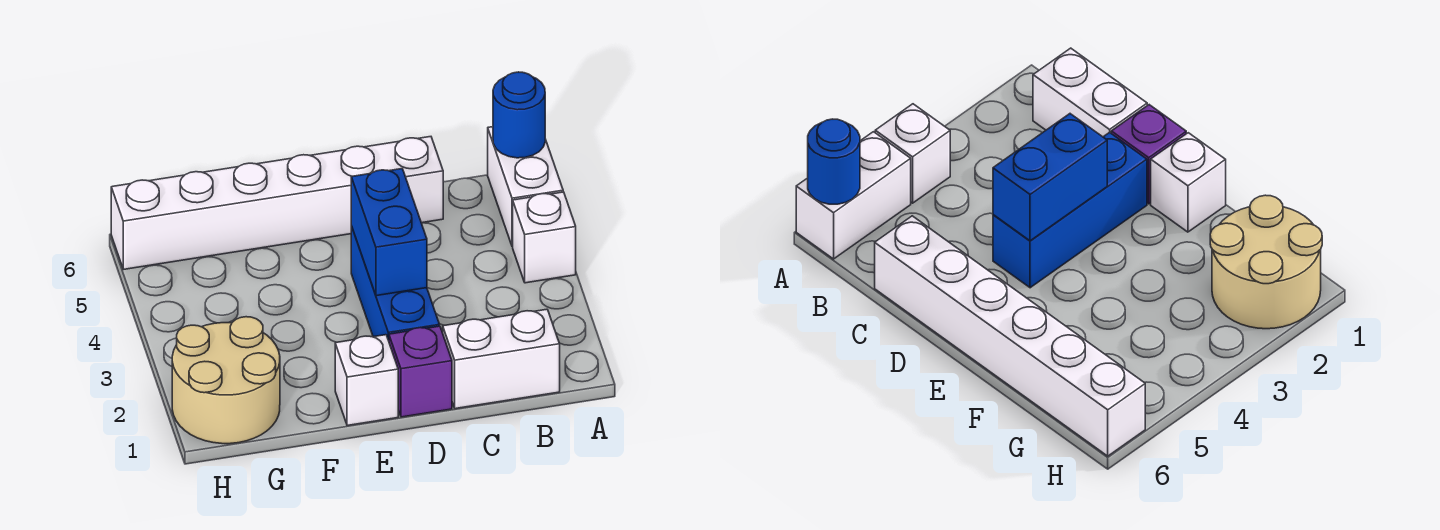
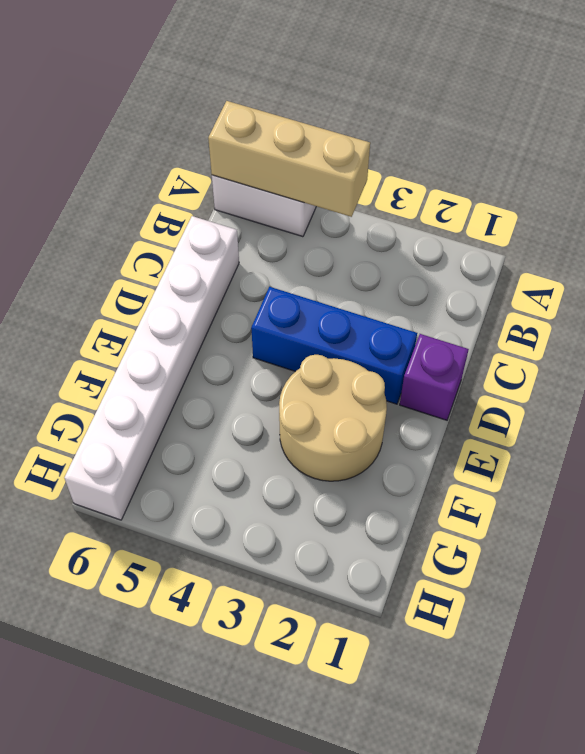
tan 1x3 brick [208,101,370,217] -> blue 1x1 round brick [493,72,545,158]
tan 2x2 round brick [279,355,387,481] -> tan 2x2 round brick moved to [172,317,280,444]
none -> white 1x1 brick [513,192,576,283]
none -> white 1x2 brick [443,309,560,409]

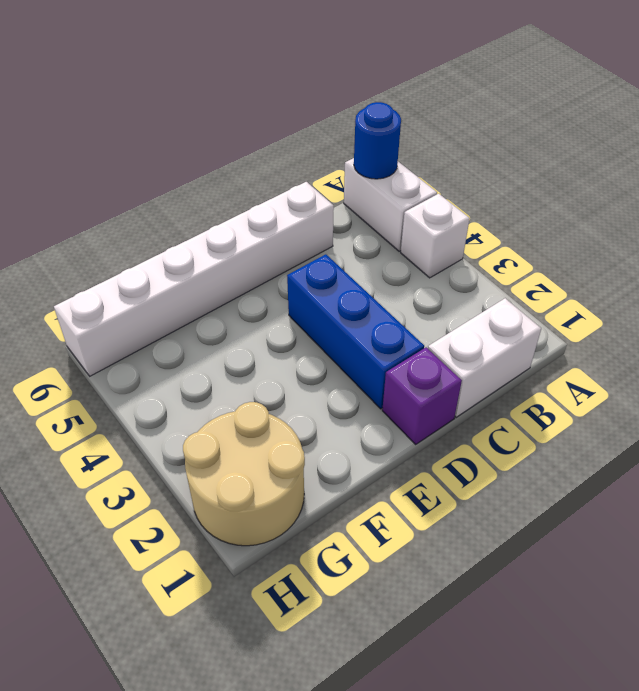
none -> white 1x1 brick [335,335,398,426]
none -> blue 1x2 brick [351,169,427,296]

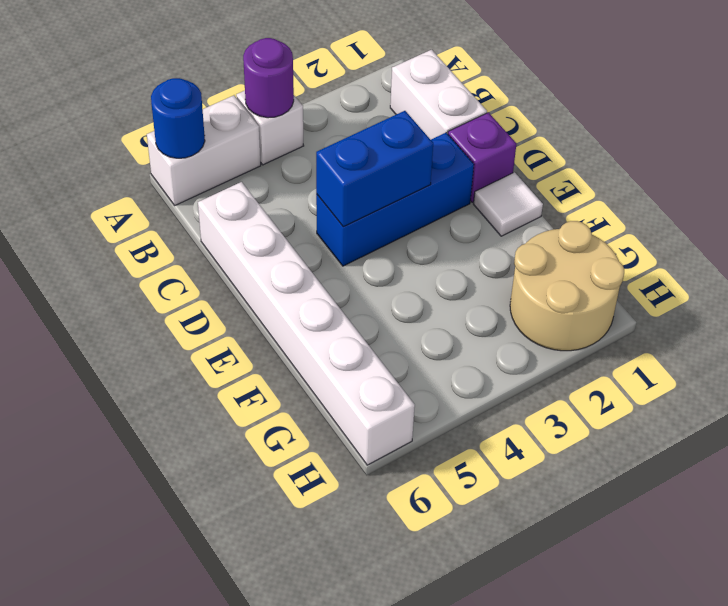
purple 1x1 round brick [243,38,294,118] -> none
white 1x1 tile [474,172,543,236] -> white 1x1 brick [335,335,398,426]

